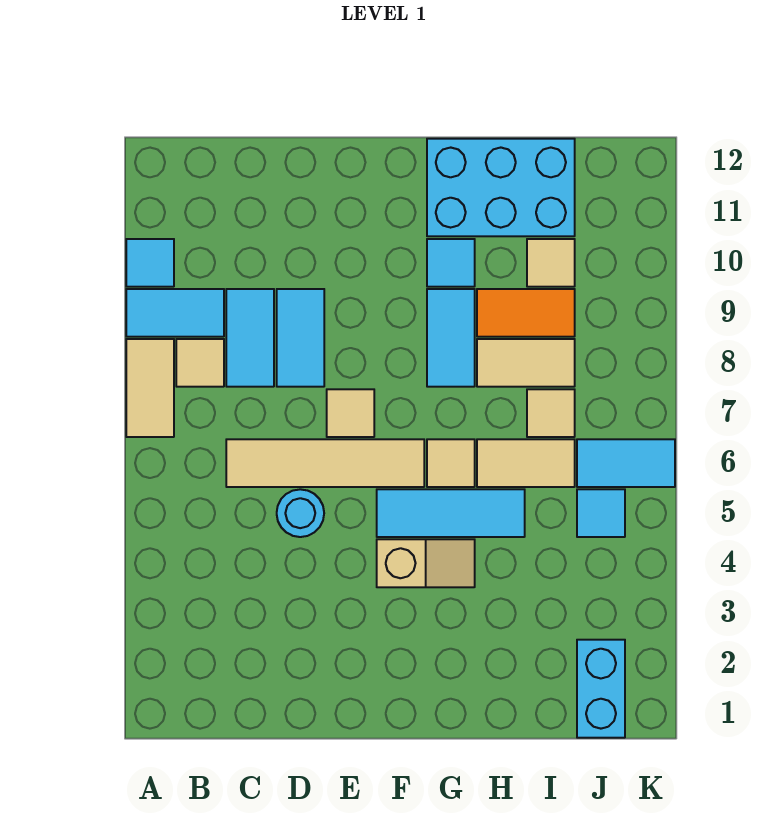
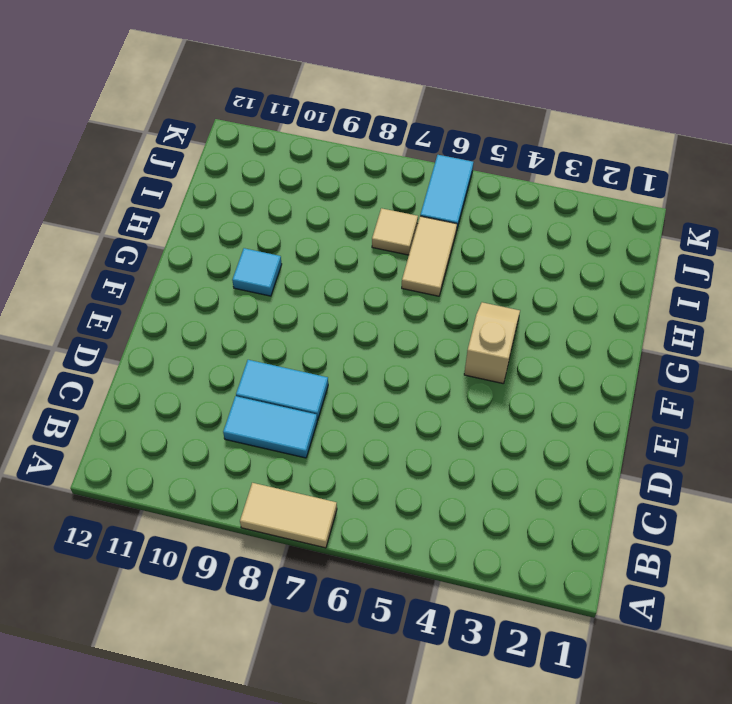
none -> cyan 1x2 tile [126,289,224,337]
none -> cyan 1x1 tile [126,239,174,287]
none -> tan 1x1 tile [176,339,224,387]

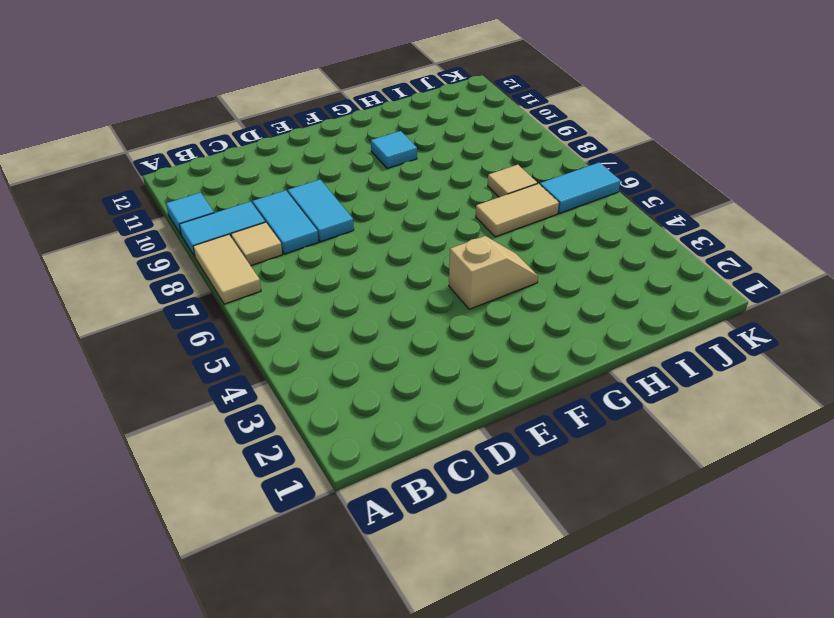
none -> tan 1x4 tile [226,439,424,487]
none -> cyan 1x1 round brick [277,489,324,537]
none -> tan 1x1 tile [327,389,374,437]

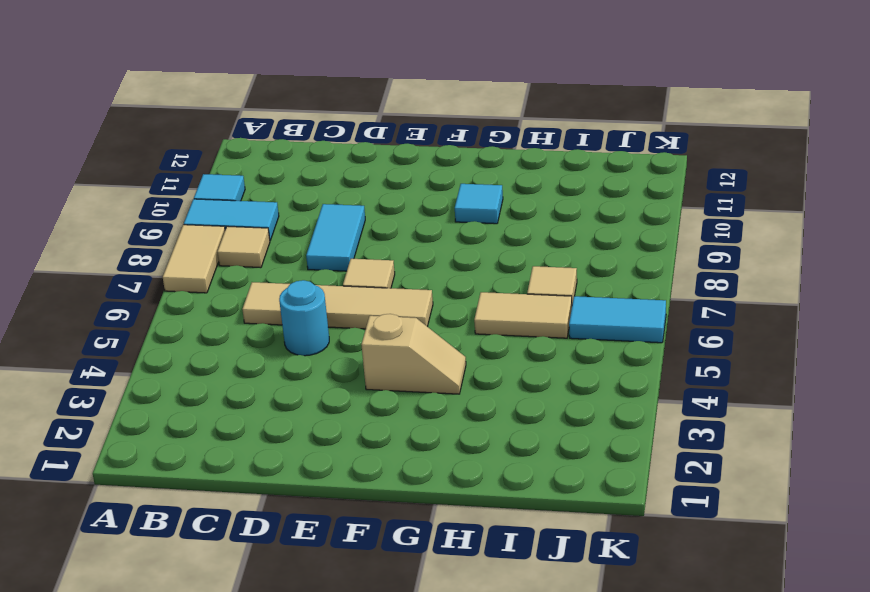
none -> cyan 1x2 tile [226,289,274,387]
none -> cyan 1x3 tile [377,489,525,537]
none -> tan 1x1 tile [427,439,475,487]

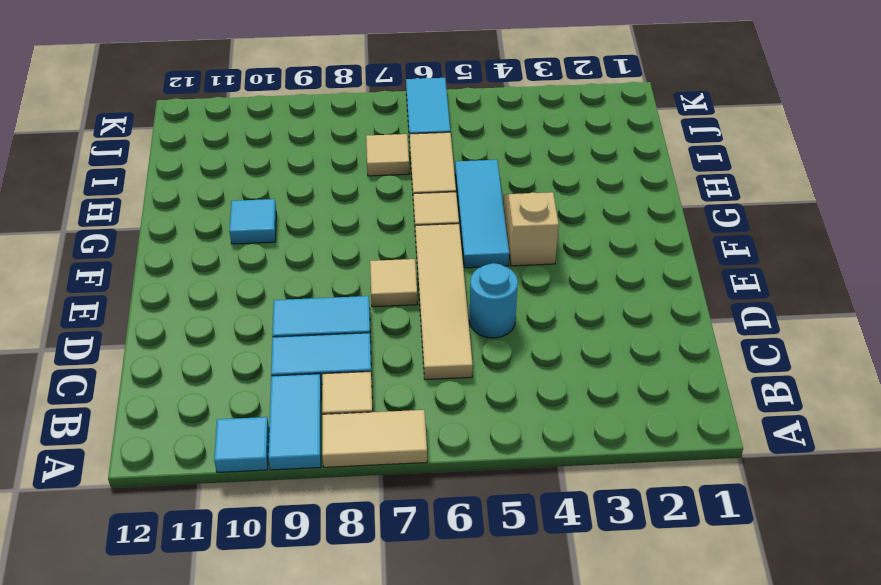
none -> cyan 1x2 tile [427,289,475,387]
none -> cyan 2x3 brick [427,139,575,236]
none -> tan 1x2 tile [477,339,575,387]

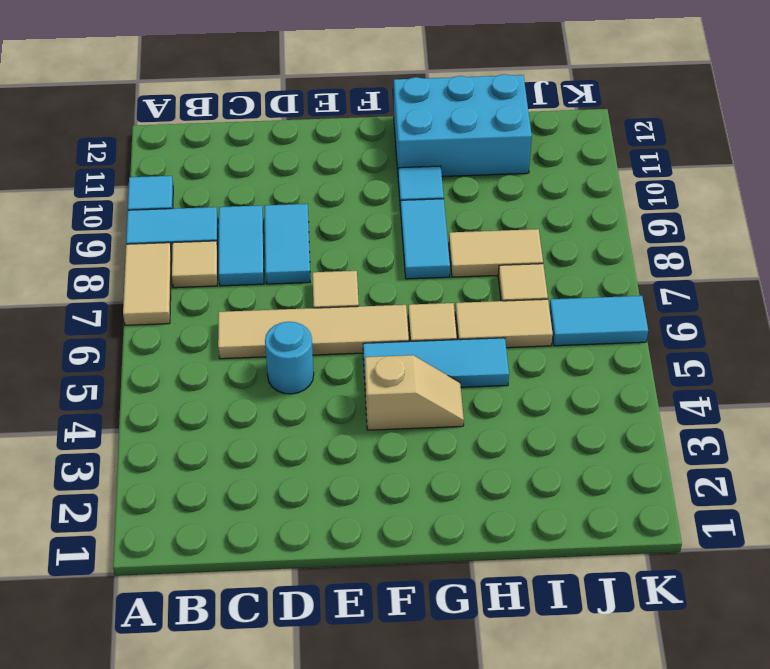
none -> orange 1x2 tile [477,289,575,337]
none -> tan 1x1 tile [527,239,575,287]
none -> cyan 1x2 brick [577,640,625,738]

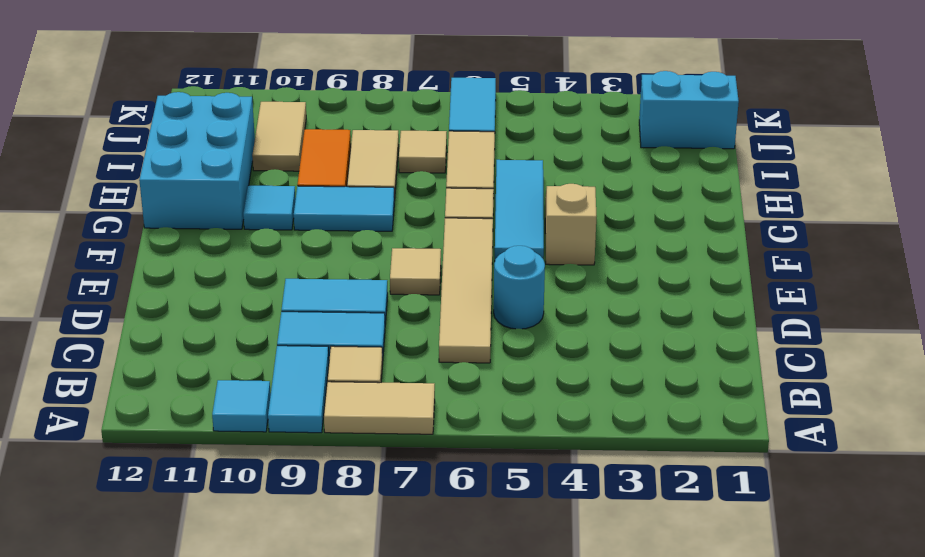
tan 1x2 tile [252,102,306,171] -> tan 1x1 tile [527,239,575,287]
none -> cyan 1x1 tile [577,489,625,537]

